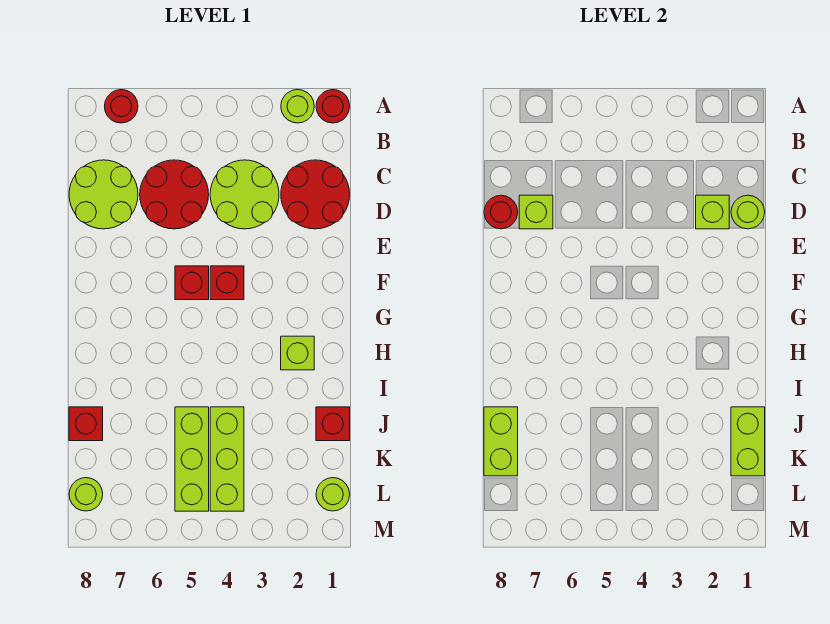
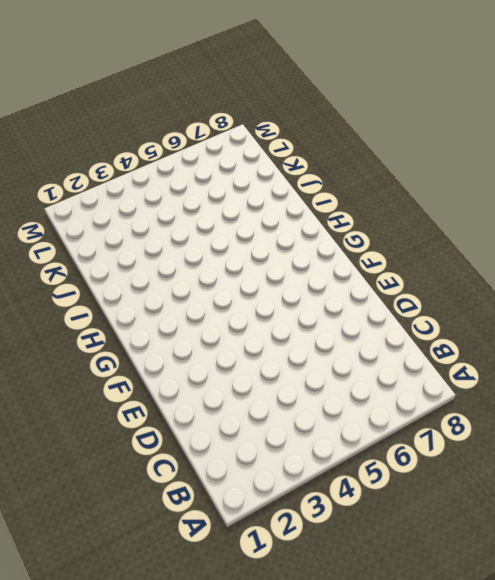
none -> red 1x1 round brick [316,90,350,123]
none -> lime 1x1 round brick [281,90,314,123]
none -> red 1x1 round brick [104,90,138,123]

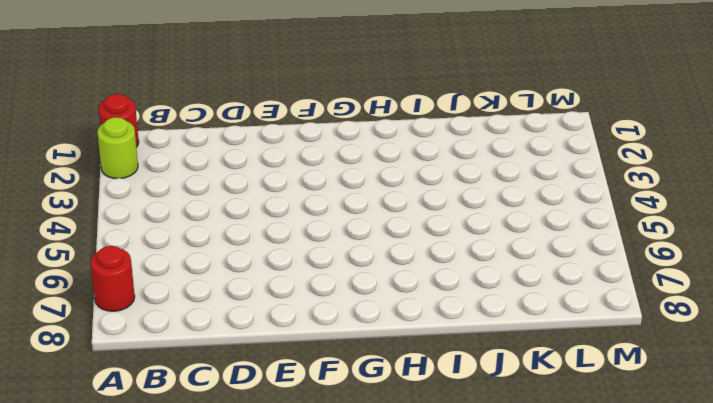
none -> red 2x2 round brick [281,160,350,229]
none -> lime 2x2 round brick [210,160,279,229]
none -> red 2x2 round brick [140,160,209,229]

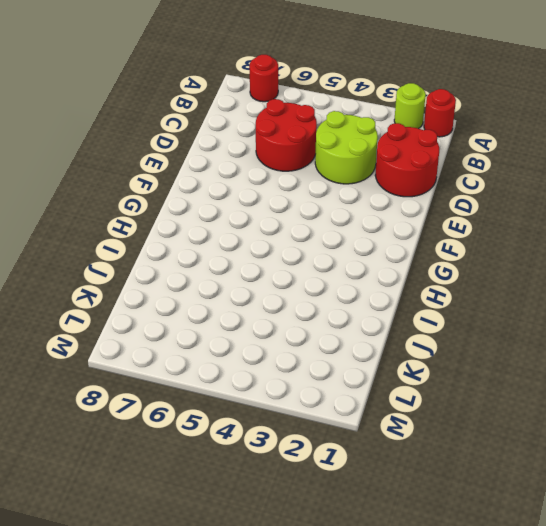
none -> lime 2x2 round brick [69,160,138,229]
none -> red 1x1 brick [210,266,244,300]
none -> red 1x1 brick [175,266,209,300]

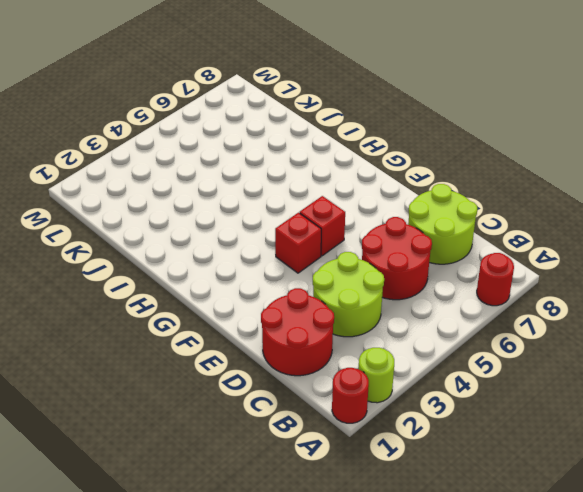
none -> lime 1x1 brick [281,336,314,370]
none -> red 1x1 brick [316,407,350,441]
none -> lime 1x3 brick [210,407,244,511]

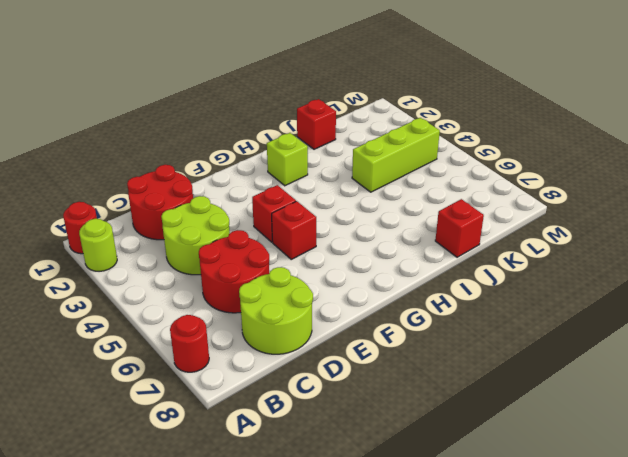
none -> lime 1x3 brick [175,407,209,511]
none -> lime 1x1 round brick [316,478,350,511]
none -> lime 1x1 round brick [69,478,103,511]

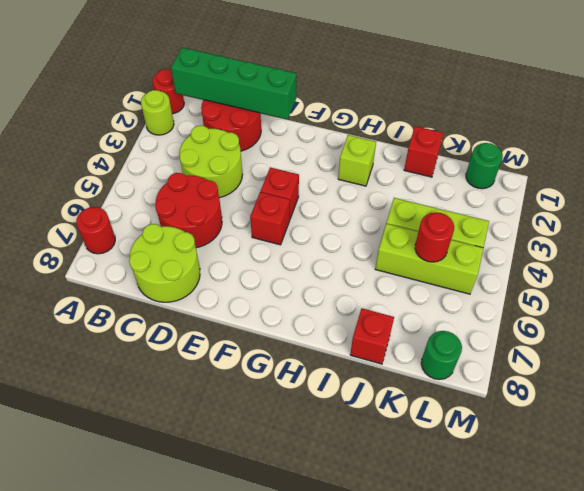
green 1x4 brick [171,48,296,119] -> lime 1x1 round brick [731,195,765,229]
red 1x1 round brick [415,212,454,262] -> red 1x1 round brick moved to [484,195,518,229]
green 1x1 round brick [466,143,503,189] -> lime 1x1 round brick [316,478,350,511]
green 1x1 round brick [421,331,462,379] -> lime 1x1 round brick [69,478,103,511]
none -> lime 1x1 brick [696,195,729,229]
none -> lime 1x1 brick [519,195,553,229]
none -> lime 1x2 brick [731,407,765,476]

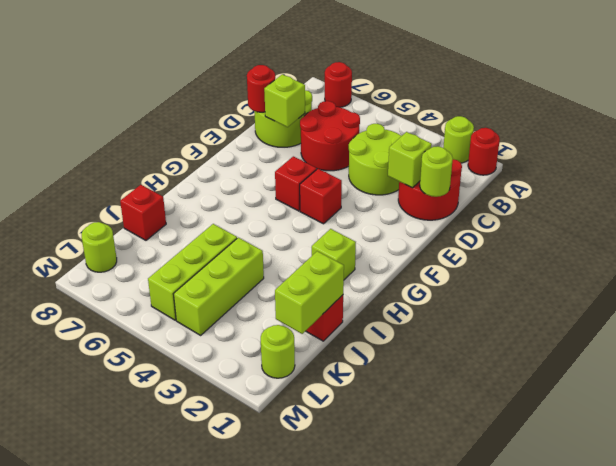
none -> lime 1x2 brick [484,407,518,476]

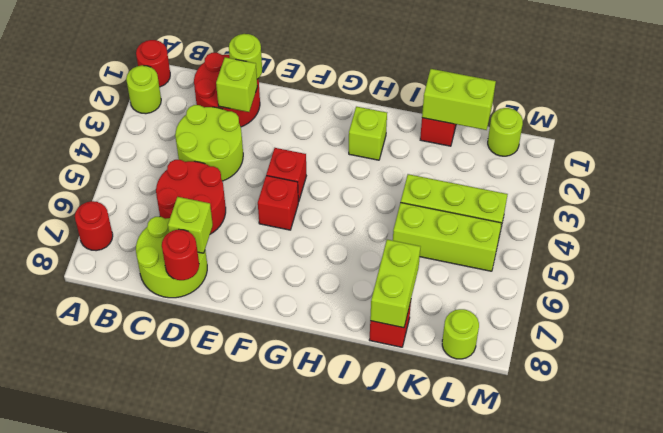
lime 1x2 brick [370,240,420,328] -> lime 1x2 brick turned to [484,407,518,476]

